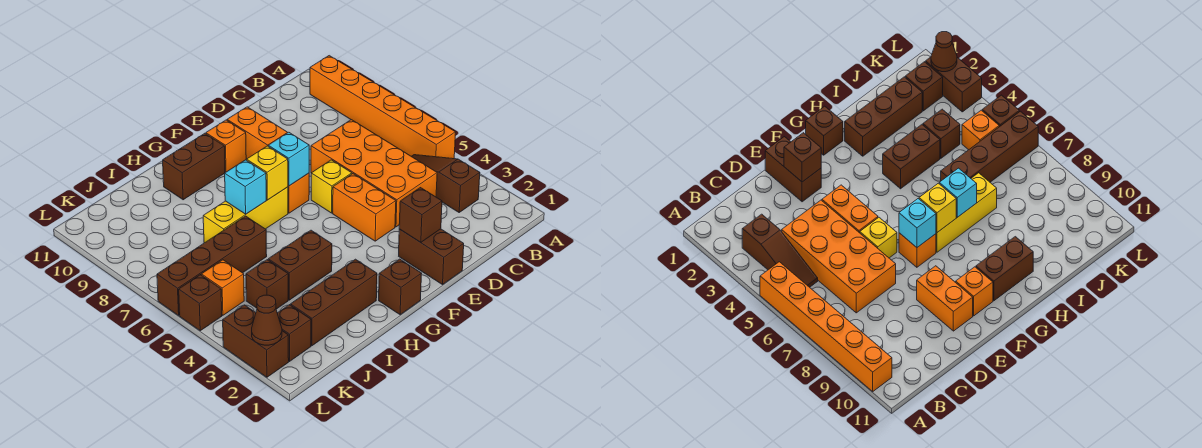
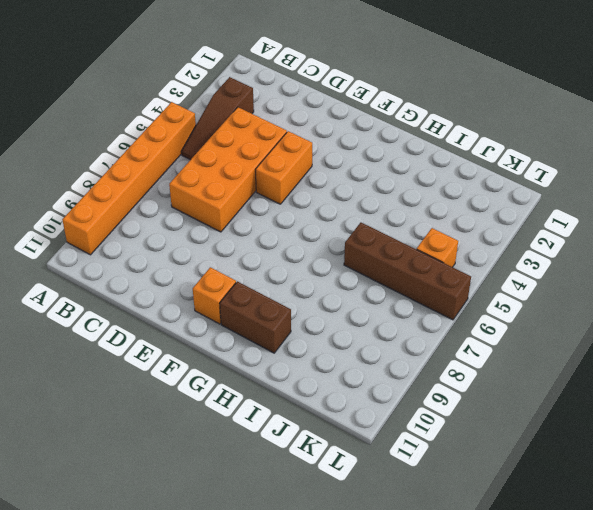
none -> brown 1x2 brick [399,229,464,285]
none -> yellow 1x1 brick [311,160,352,213]
none -> orange 1x2 brick [227,107,288,159]

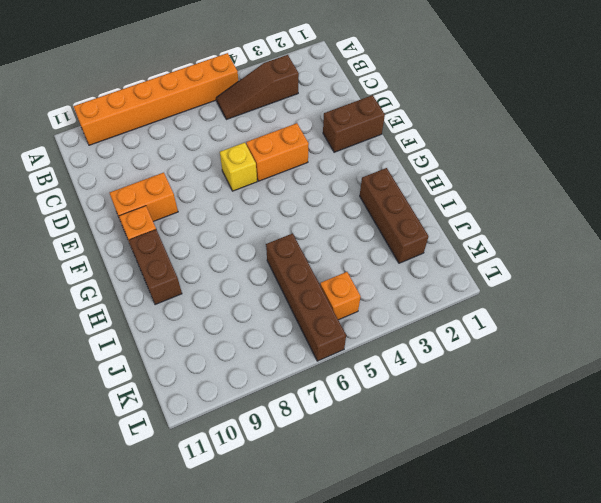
none -> orange 2x4 brick [311,120,437,227]
none -> orange 1x1 brick [288,173,309,213]
none -> brown 1x1 brick [379,259,422,315]

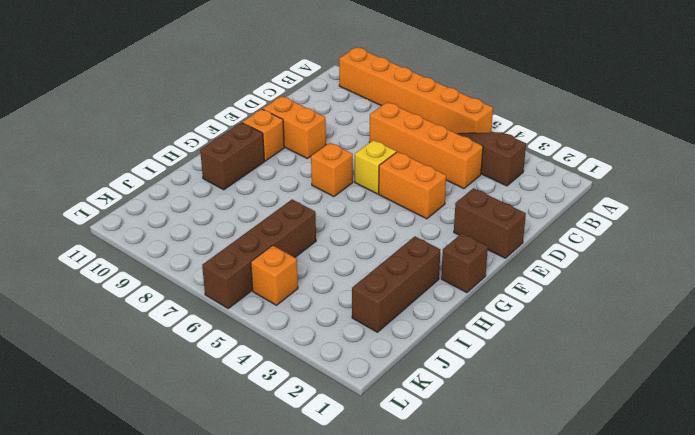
orange 1x4 brick [369,102,483,189] -> orange 2x4 brick [311,120,437,227]
none -> yellow 1x3 brick [203,187,288,243]
none -> brown 1x2 brick [268,230,332,300]
none -> brown 1x1 brick [246,260,288,309]

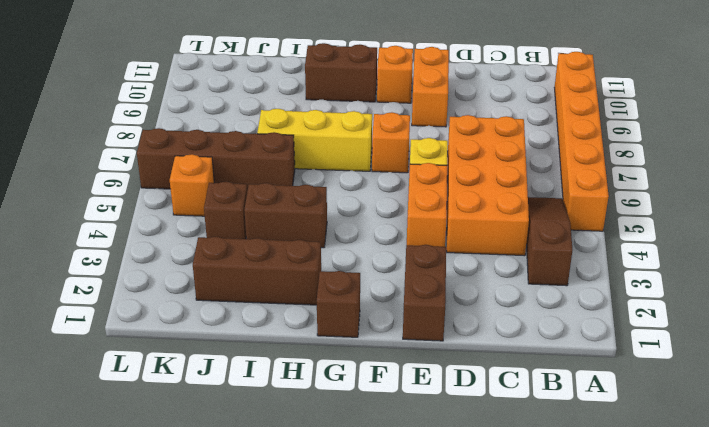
none -> brown 1x1 brick [277,305,311,361]
none -> brown 1x2 brick [223,305,289,377]
none -> brown 1x1 brick [179,275,222,331]

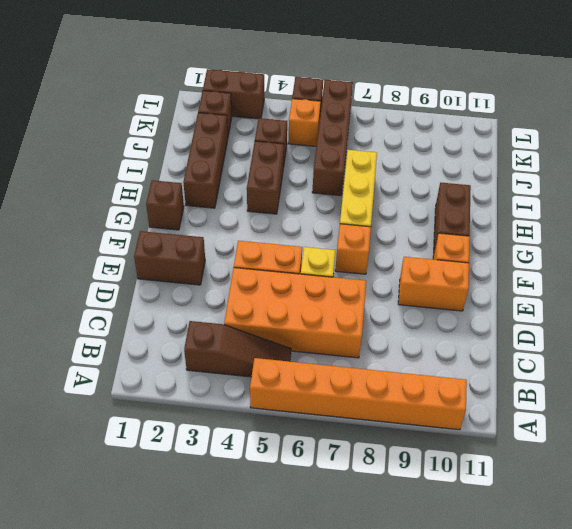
none -> brown 1x1 brick [399,188,442,242]
none -> cyan 1x1 brick [268,132,309,186]
none -> yellow 1x1 brick [247,146,288,200]

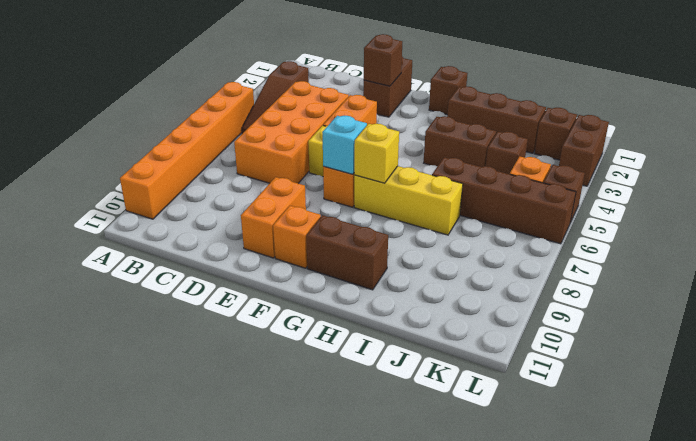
none -> cyan 1x1 brick [225,160,266,214]
none -> brown 1x1 cone [252,295,282,345]

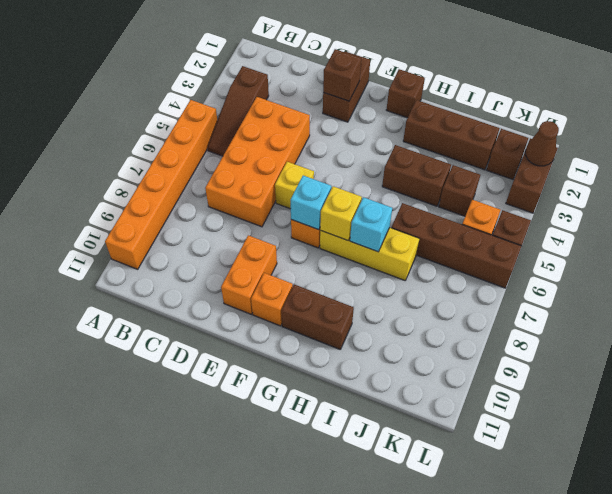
none -> orange 1x2 brick [333,174,396,241]

